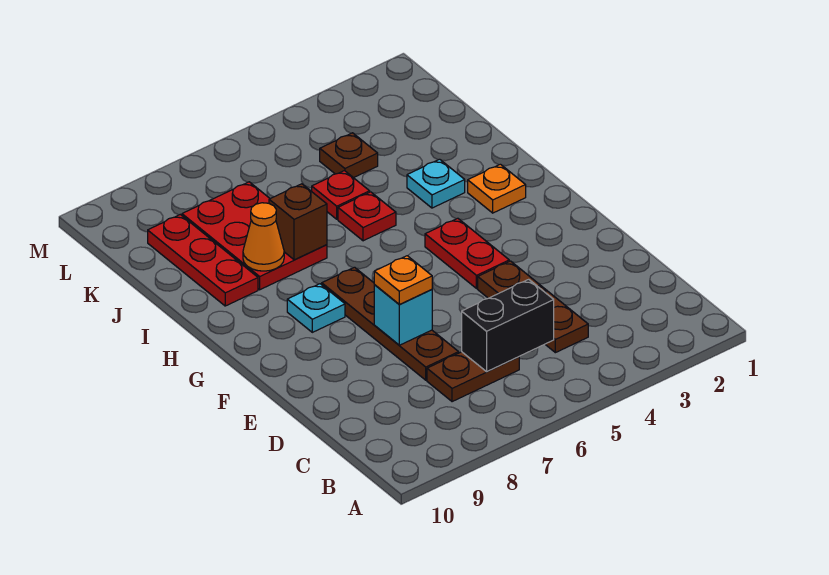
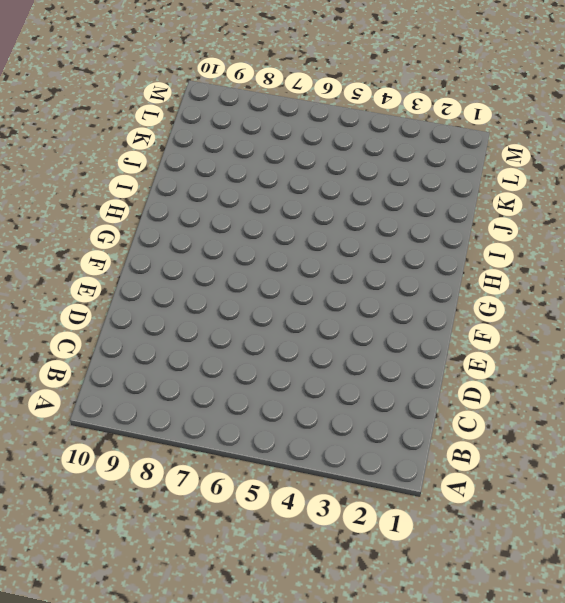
none -> brown 1x3 plate [478,261,588,353]
none -> brown 1x2 plate [427,352,519,402]
none -> brown 1x4 plate [322,267,459,380]

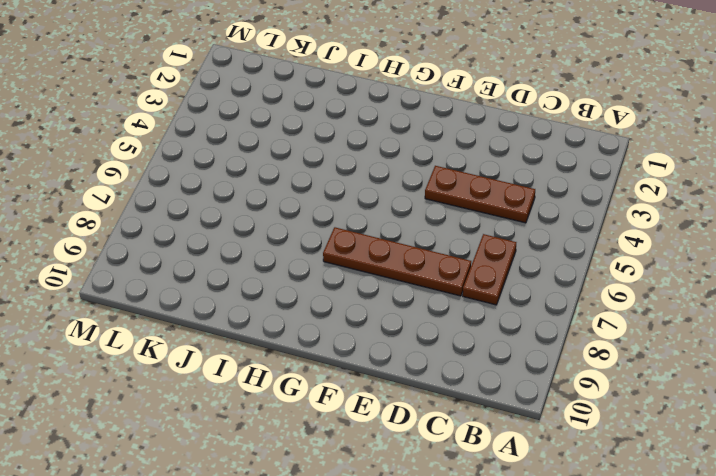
none -> red 1x2 plate [425,218,509,289]
none -> cyan 1x1 plate [287,284,345,332]
none -> orange 1x1 plate [468,164,526,213]

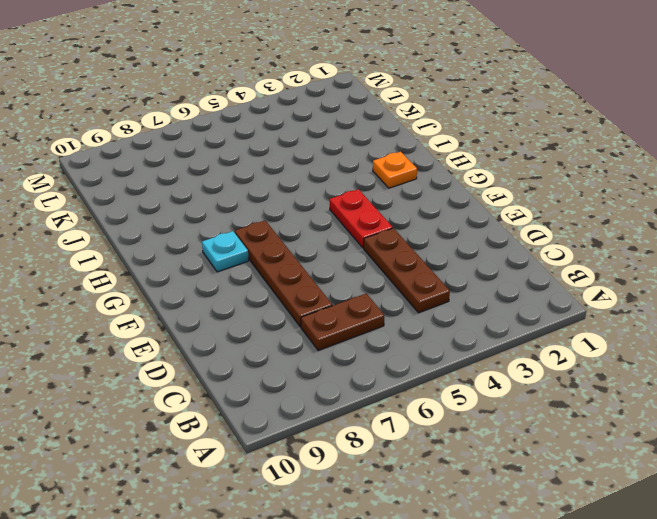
none -> cyan 1x1 plate [407,159,465,208]
none -> red 1x1 plate [338,192,396,241]
none -> red 2x3 plate [182,182,327,290]

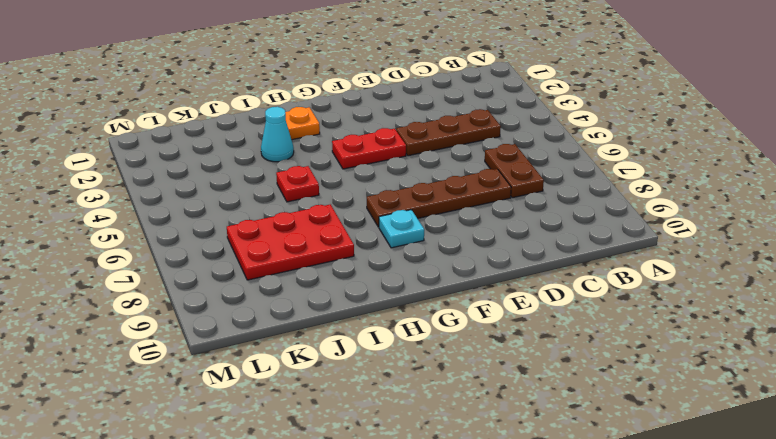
cyan 1x1 cone [261,107,294,162] -> cyan 1x1 plate [407,159,465,208]
none -> red 1x3 plate [148,215,258,306]
none -> red 1x1 plate [312,171,370,219]
none -> brown 1x1 plate [320,133,378,178]

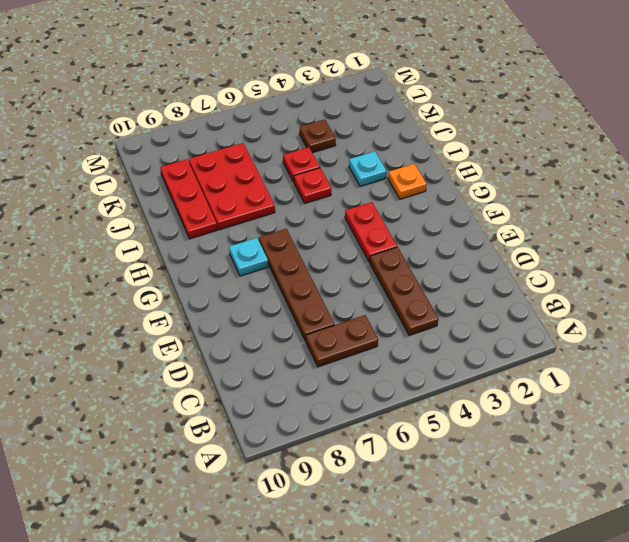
none -> black 1x2 brick [462,279,554,372]
none -> cyan 1x1 brick [374,285,432,345]
none -> brown 1x1 brick [269,184,327,260]

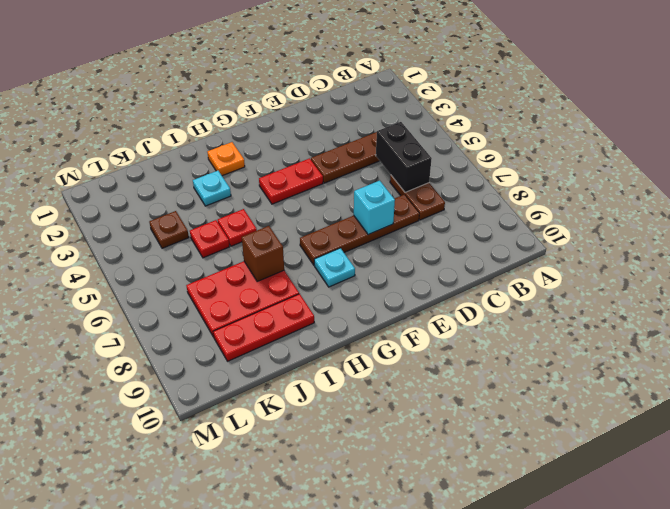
none -> orange 1x1 cone [243,203,284,271]
none -> orange 1x1 plate [374,256,432,304]

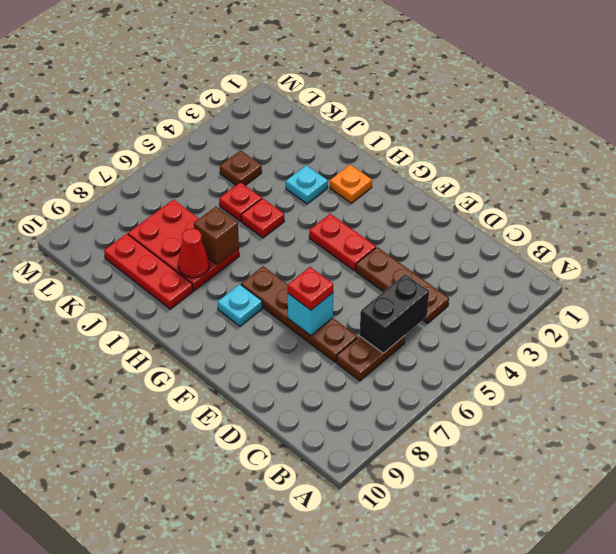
red 1x1 plate [288,267,333,310] -> orange 1x1 plate [374,256,432,304]
red 1x1 cone [178,229,209,278] -> orange 1x1 cone [243,203,284,271]

